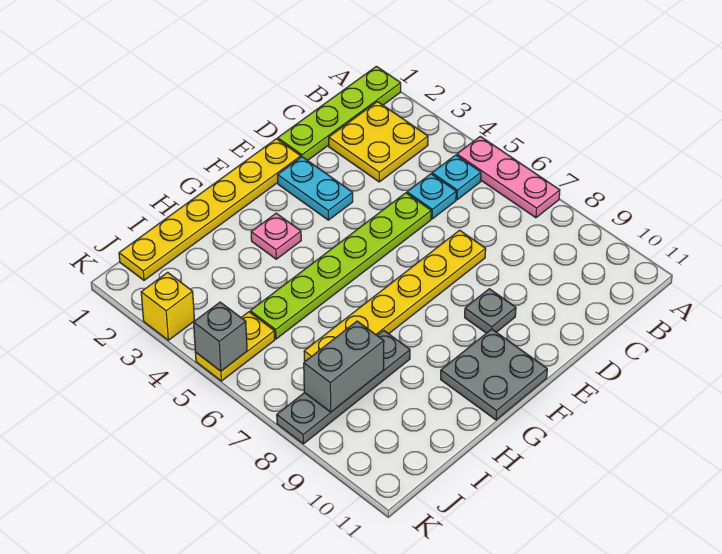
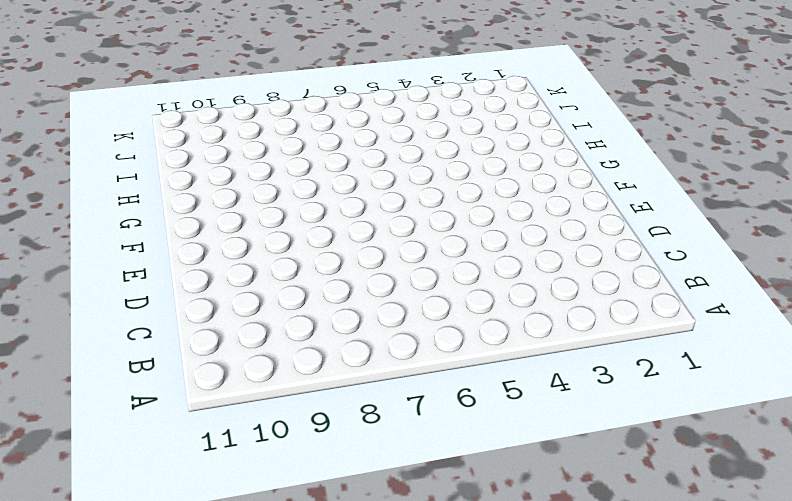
none -> lime 1x4 plate [278,66,401,160]
none -> pink 1x3 plate [457,136,560,218]
none -> yellow 2x2 plate [329,102,428,182]

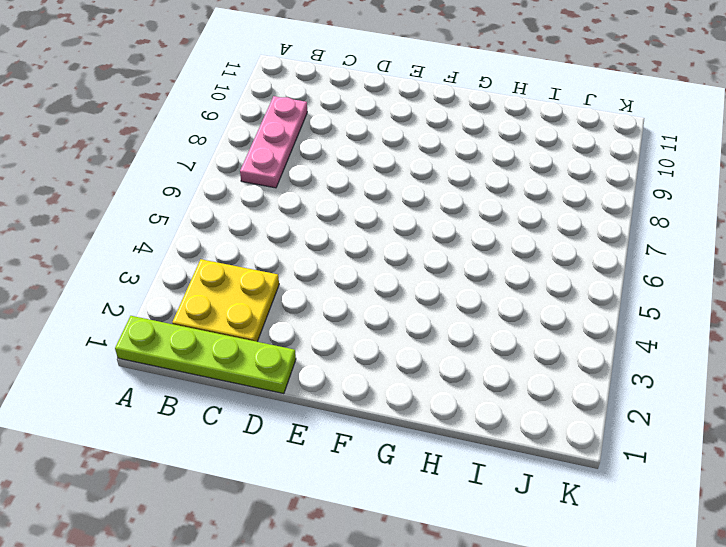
pink 1x3 plate [240,96,307,188] -> pink 1x3 plate moved to [457,136,560,218]
none -> cyan 1x1 plate [432,155,481,200]
none -> cyan 1x1 plate [407,174,456,219]
none -> lime 1x6 plate [250,193,431,339]

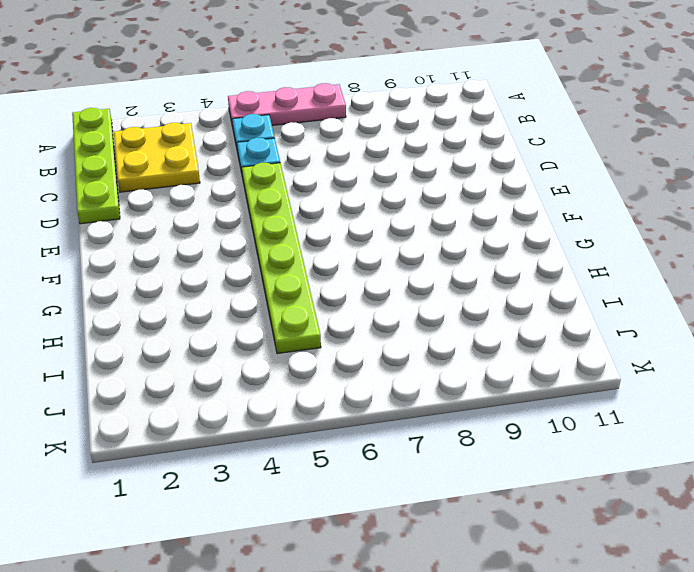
none -> yellow 1x6 plate [304,230,486,361]
none -> yellow 1x6 plate [119,139,301,280]
none -> cyan 1x2 plate [278,157,353,220]

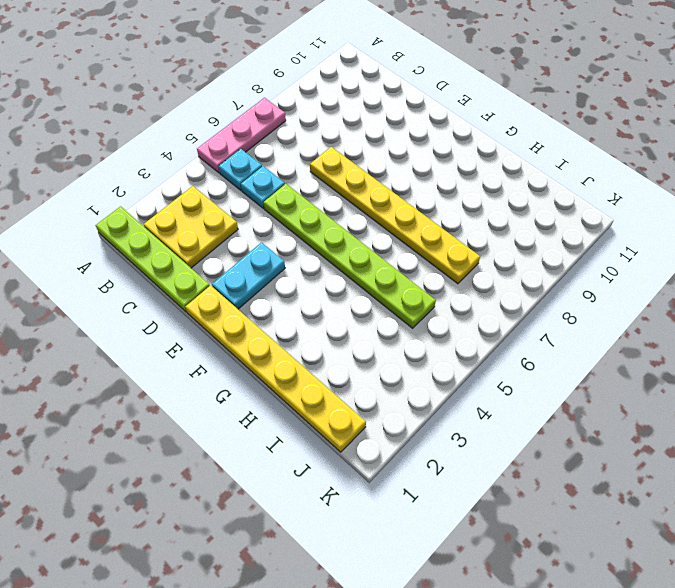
none -> grey 1x1 plate [465,289,516,333]
none -> grey 2x2 plate [441,329,547,420]
none -> pink 1x1 plate [251,213,301,259]

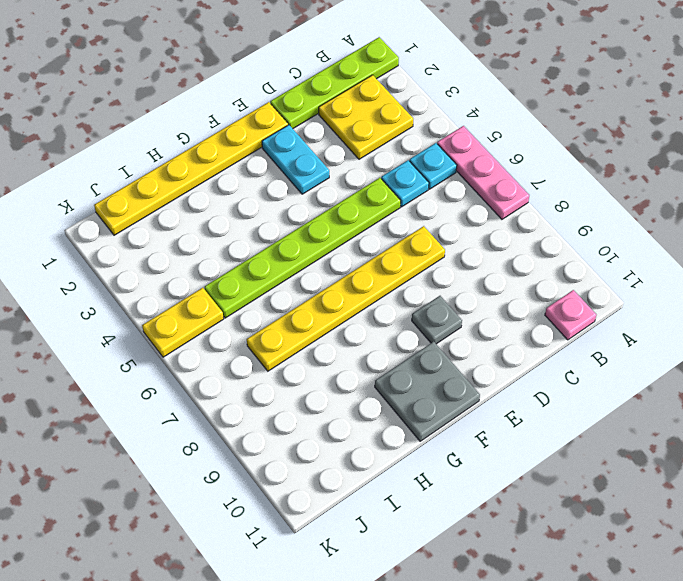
pink 1x1 plate [545,290,596,340] -> pink 1x1 plate moved to [251,213,301,259]
none -> grey 1x4 plate [277,331,410,444]
none -> yellow 1x1 brick [141,272,195,340]
none -> grey 1x2 brick [304,321,384,412]

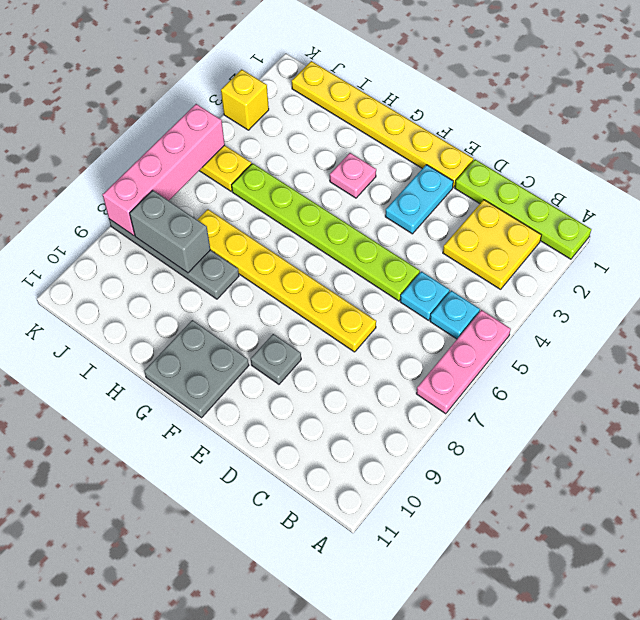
pink 1x4 brick [102,104,225,236] -> grey 1x1 brick [194,302,247,371]

